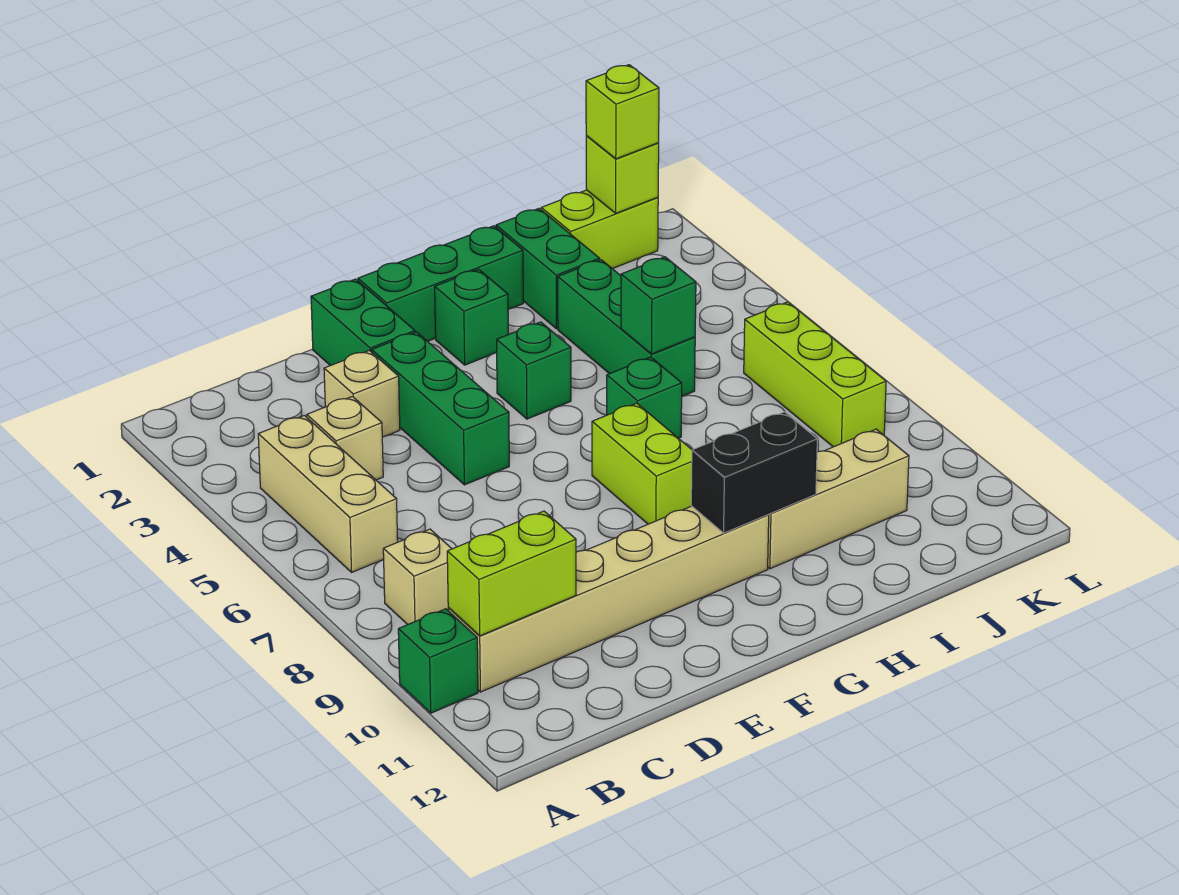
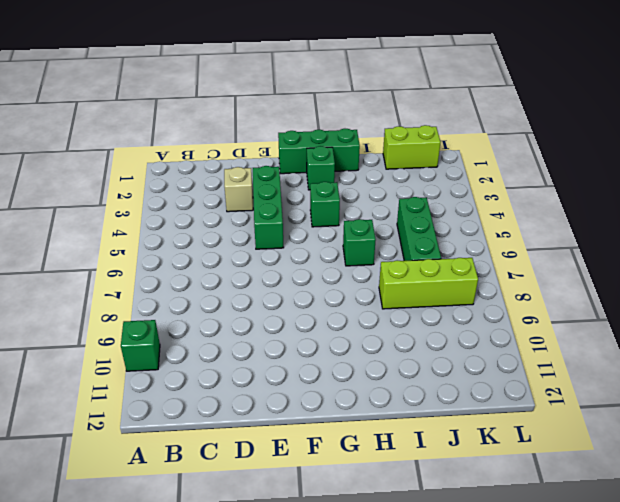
lime 1x3 brick [379,258,478,309] -> lime 1x3 brick turned to [744,302,886,447]
green 1x3 brick [397,197,441,261] -> green 1x3 brick moved to [558,260,695,396]
none -> tan 1x3 brick [258,415,398,572]
none -> tan 1x1 brick [383,529,452,625]
none -> tan 1x6 brick [448,506,769,692]

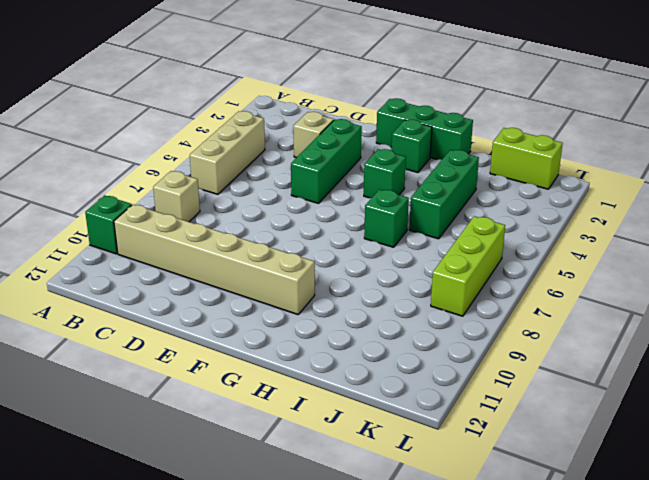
none -> tan 1x1 brick [307,396,383,480]
none -> green 1x2 brick [311,279,415,366]
none -> lime 1x2 brick [592,403,692,524]

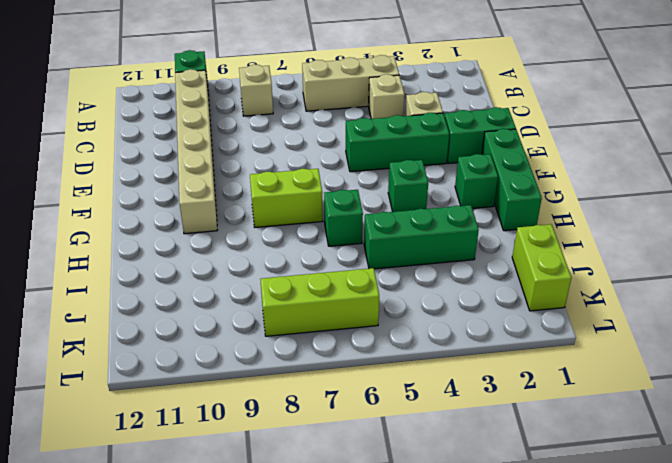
none -> tan 1x3 brick [768,429,909,569]
none -> green 1x2 brick [496,209,600,329]
none -> lime 1x2 brick [447,511,576,636]

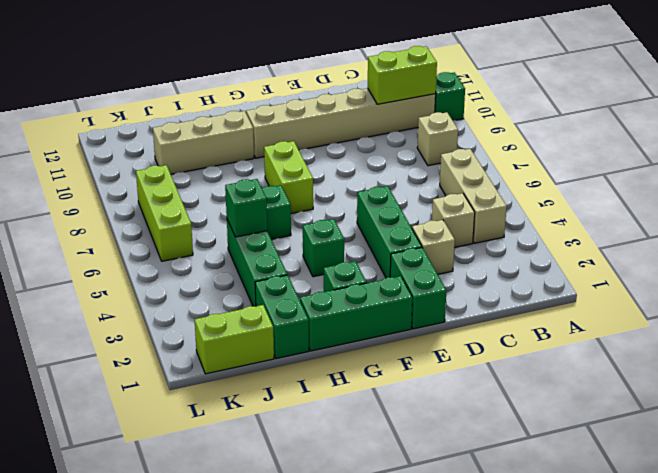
none -> black 1x2 brick [691,412,817,533]
none -> lime 1x1 brick [586,136,659,213]
none -> lime 1x1 brick [586,65,659,159]

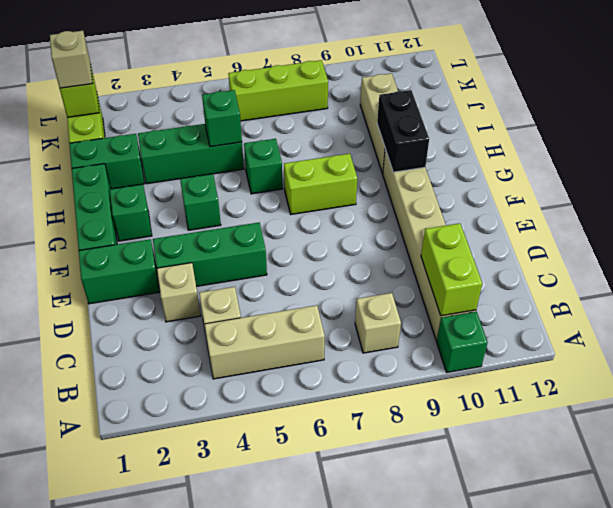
tan 1x1 brick [50,31,93,88] -> lime 1x1 brick [586,65,659,159]

